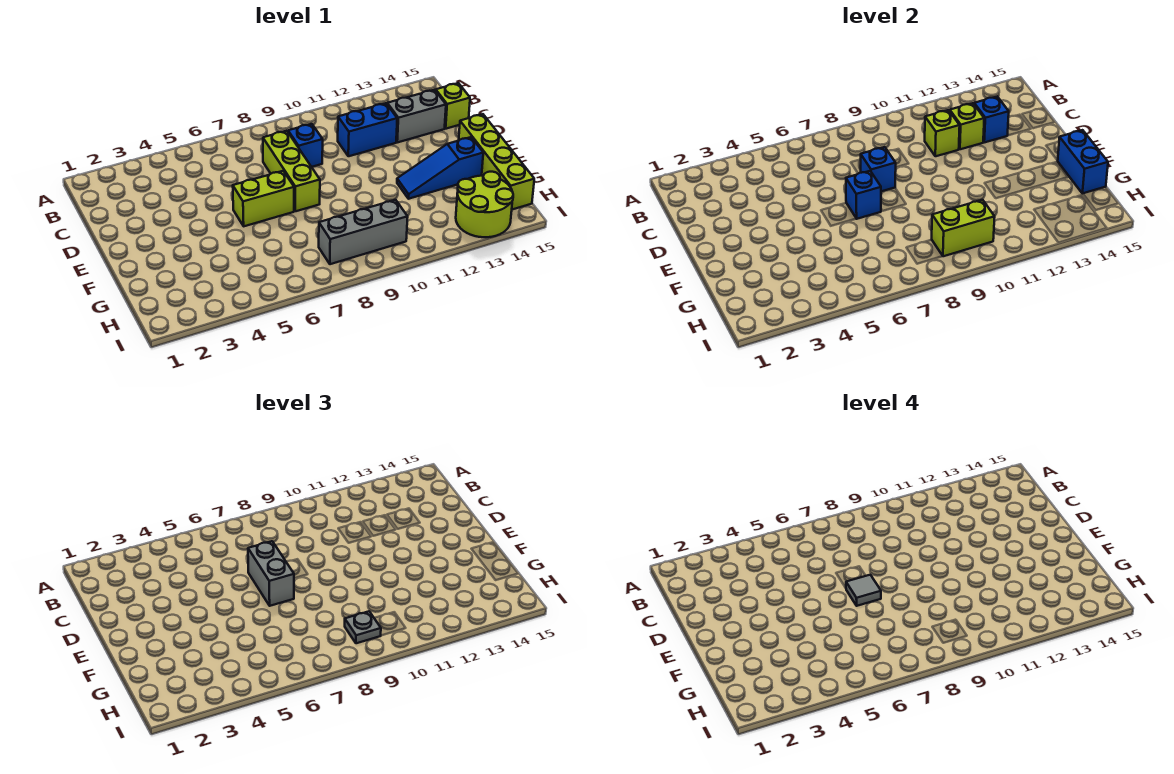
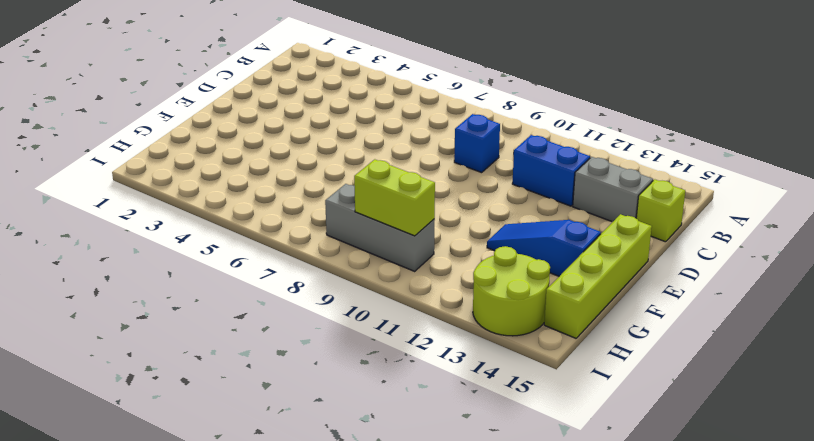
none -> lime 1x3 brick [263,131,320,211]
none -> lime 1x2 brick [233,171,294,226]
none -> lime 1x1 brick [925,110,960,156]

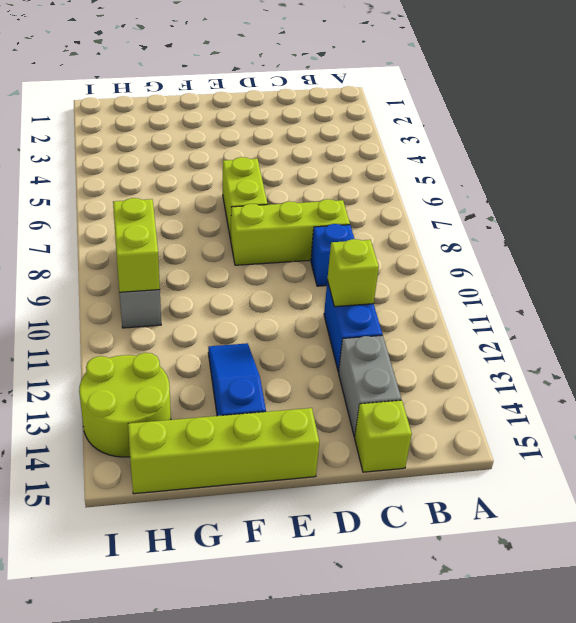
none -> lime 1x1 brick [950,103,984,149]
none -> blue 1x1 brick [974,97,1009,142]
none -> blue 1x1 brick [860,147,896,191]

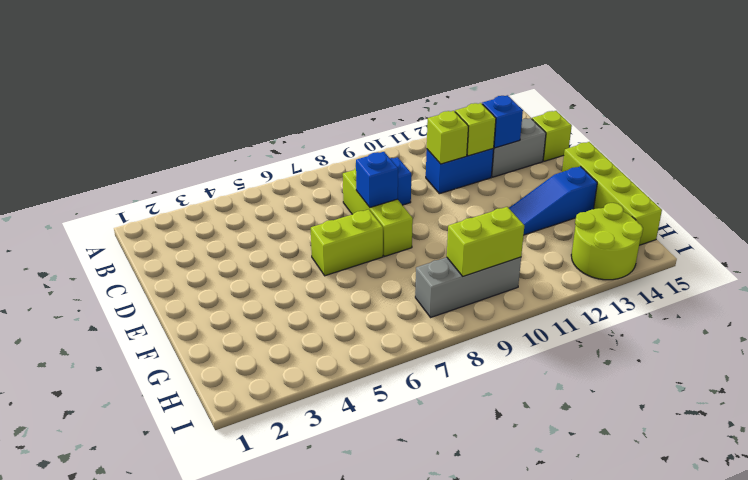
none -> blue 1x1 brick [846,171,881,219]
none -> blue 1x2 brick [1057,130,1108,193]
none -> grey 1x2 brick [248,541,294,606]

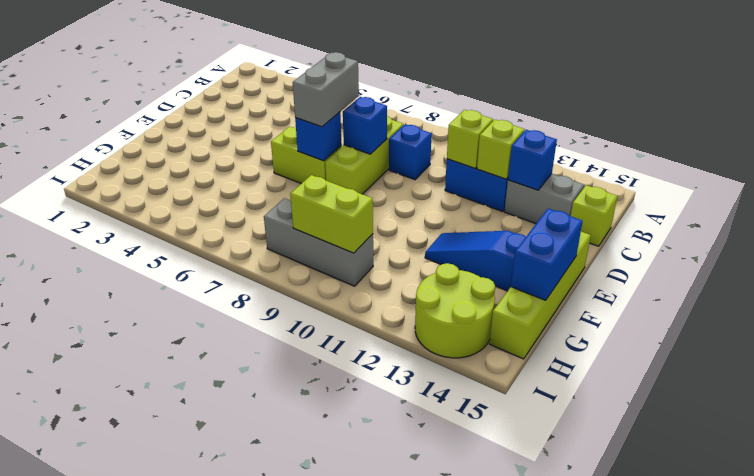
none -> grey 1x1 plate [345,611,381,643]
none -> grey 1x1 tile [846,575,881,606]

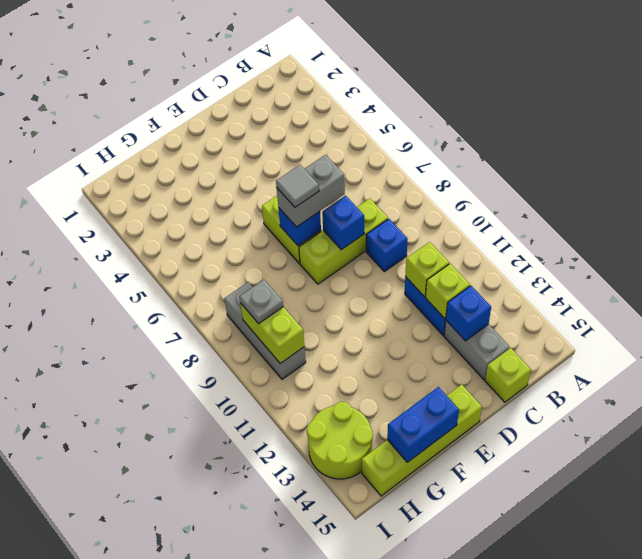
none -> blue 1x3 slope [397,137,483,199]

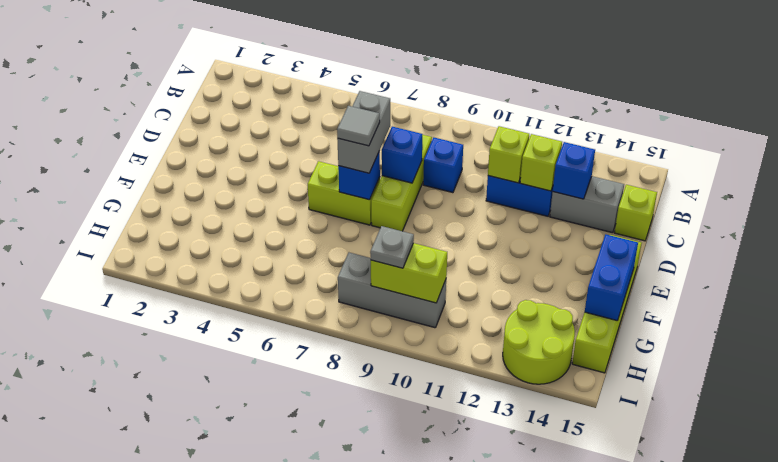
none -> blue 1x3 slope [397,137,483,199]

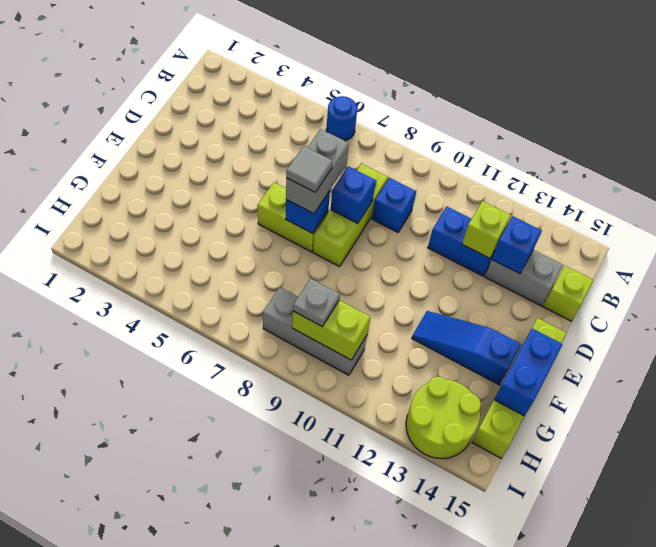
blue 1x1 round brick [326,96,357,141] -> none
none -> lime 1x1 brick [925,110,960,156]

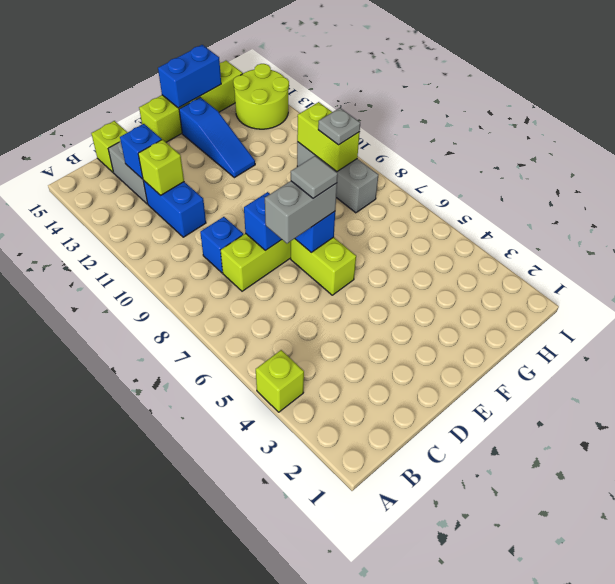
lime 1x1 brick [256,350,304,412] -> lime 1x1 brick moved to [925,110,960,156]

